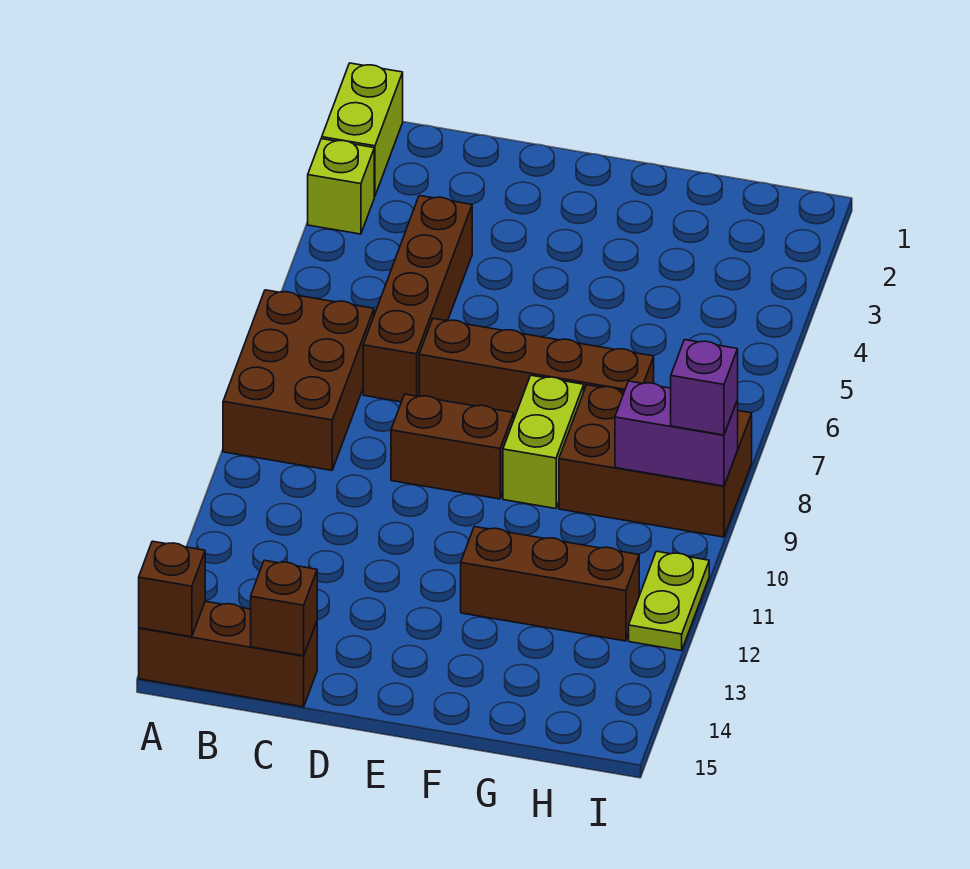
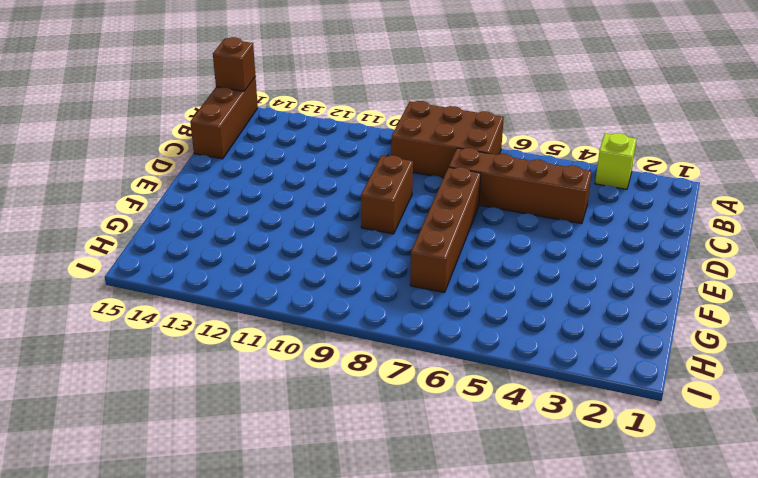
none -> lime 1x2 brick [322,63,403,196]
none -> lime 1x2 brick [503,375,584,509]
none -> brown 1x3 brick [461,527,639,641]

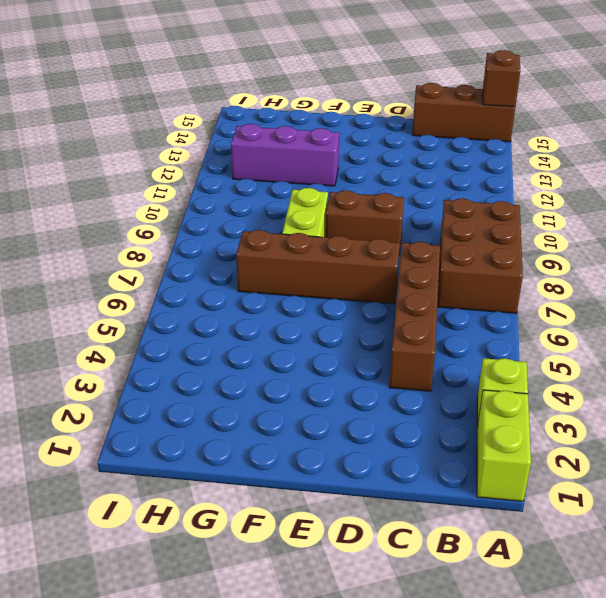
purple 1x3 brick [231,124,339,186] -> brown 1x3 brick [461,527,639,641]
none -> brown 2x3 brick [559,385,752,537]
none -> lime 1x2 plate [629,551,709,651]
none -> brown 1x1 brick [251,560,317,656]

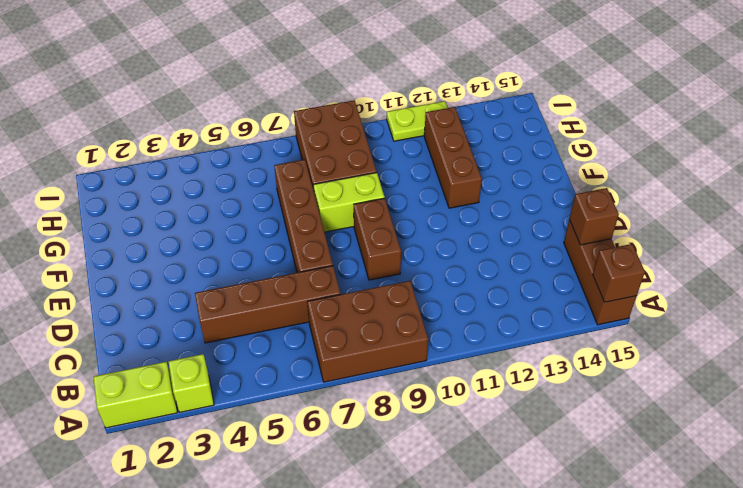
none -> purple 1x2 brick [615,381,738,486]
none -> purple 1x1 brick [671,340,738,435]

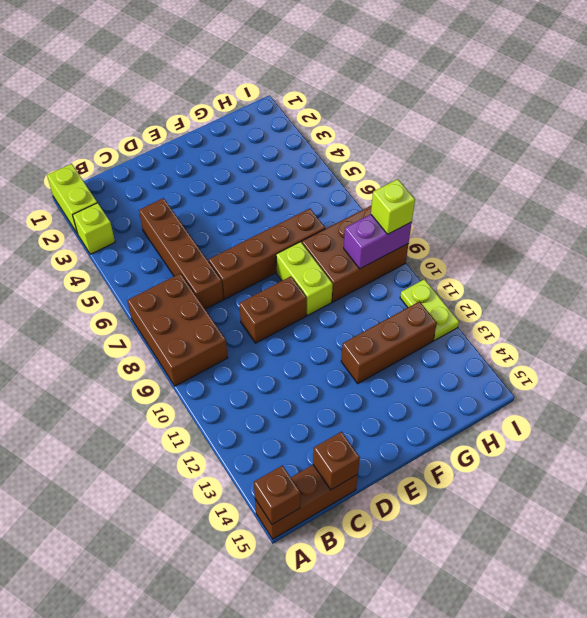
lime 1x1 brick [371,179,415,234] -> purple 1x1 brick [671,340,738,435]

